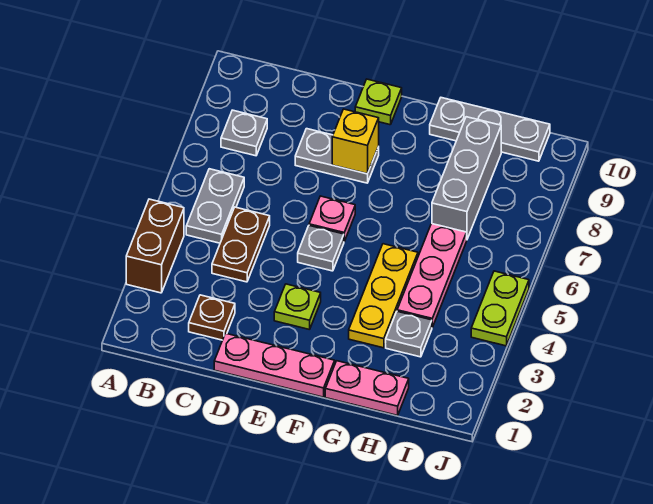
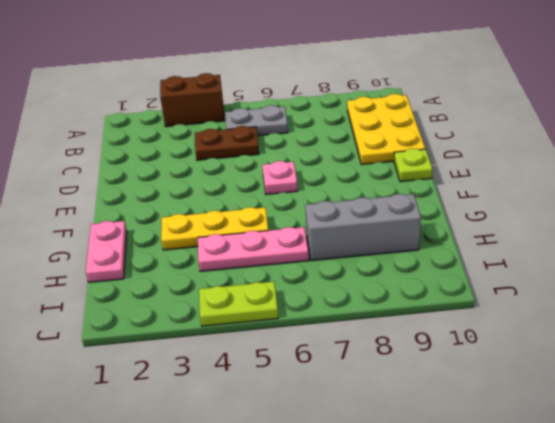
yellow 2x3 plate [347,94,425,164] -> none
none -> grey 1x1 plate [221,110,267,156]
none -> brown 1x1 plate [189,295,235,340]
none -> pink 1x3 plate [214,333,335,397]

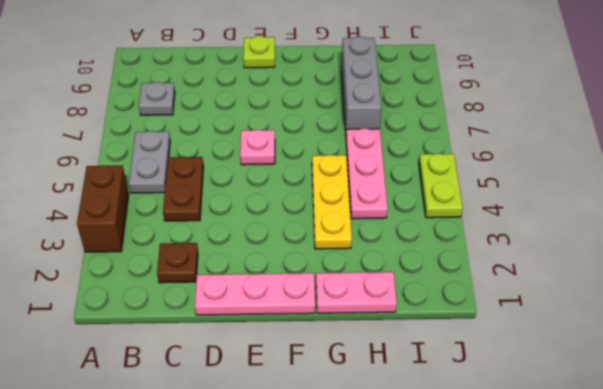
none -> grey 1x2 plate [295,129,379,183]
none -> lime 1x1 plate [274,284,321,330]
none -> grey 1x1 plate [298,226,344,271]

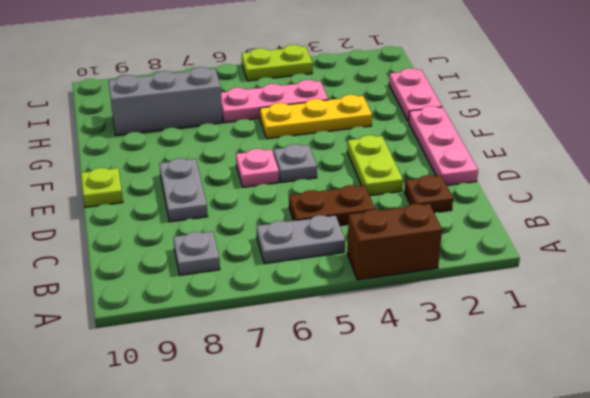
lime 1x2 plate [347,135,403,196] -> lime 1x1 plate [274,284,321,330]
none -> grey 1x3 plate [430,98,550,161]
none -> grey 1x1 plate [386,311,432,357]
none -> yellow 1x1 brick [332,109,379,174]

